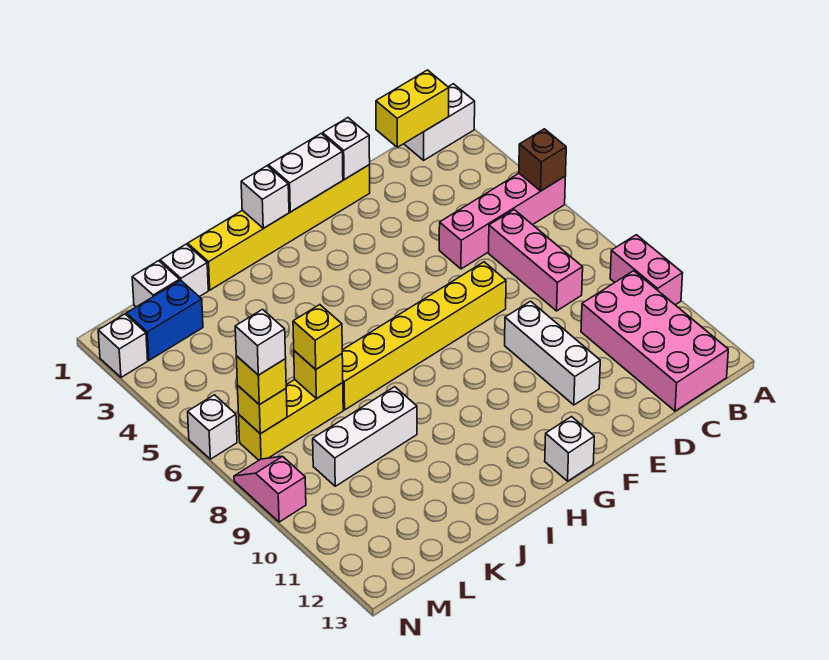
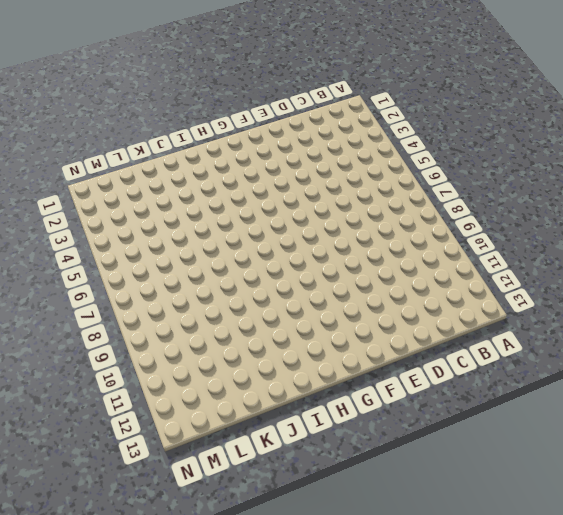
none -> white 1x2 brick [404,84,475,160]
none -> pink 1x4 brick [439,174,565,269]
none -> pink 1x2 brick [610,235,683,305]

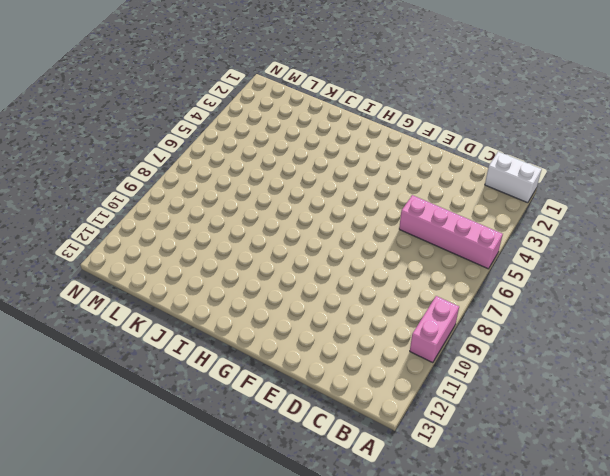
none -> pink 2x4 brick [581,271,728,411]
none -> pink 1x3 brick [489,210,583,311]
none -> yellow 1x6 brick [188,165,370,290]

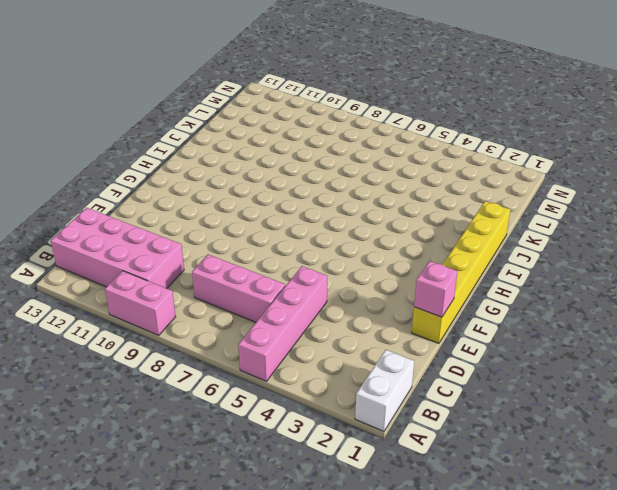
pink 1x1 brick [414,261,457,317] -> white 1x1 brick [323,118,370,179]
none -> yellow 1x6 brick [342,262,506,410]
none -> white 1x3 brick [505,301,600,405]
none -> white 1x1 brick [545,417,594,481]

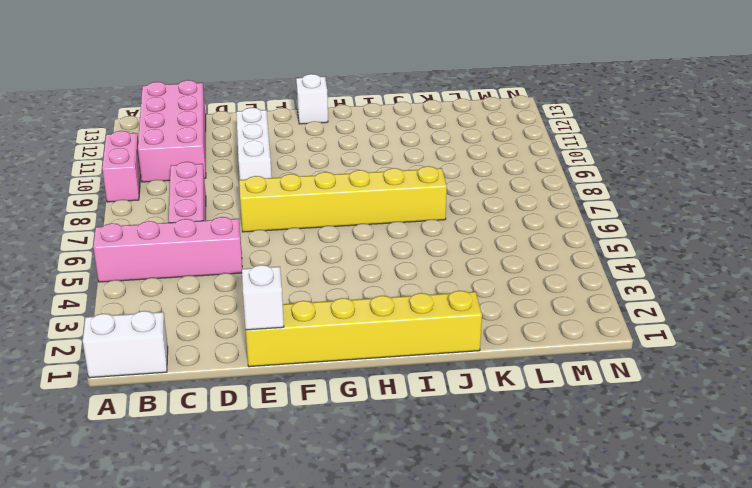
none -> white 1x3 brick [313,387,417,486]
none -> white 1x1 brick [160,244,208,297]
none -> yellow 1x3 brick [239,380,343,460]

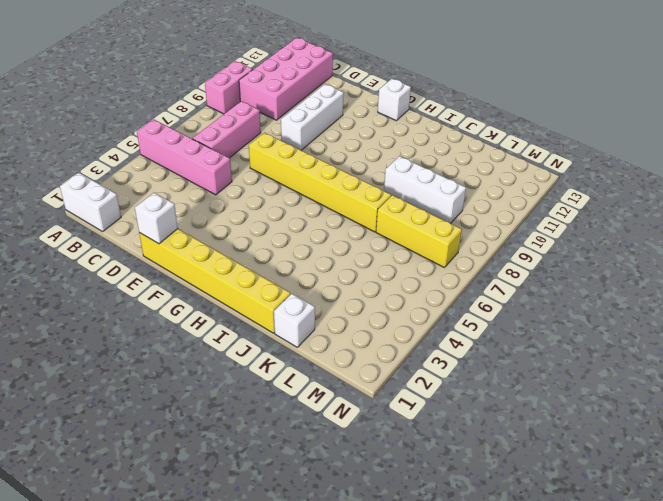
none -> white 1x1 brick [132,261,180,307]
none -> blue 1x2 brick [126,280,203,360]
none -> white 1x1 brick [98,314,148,377]

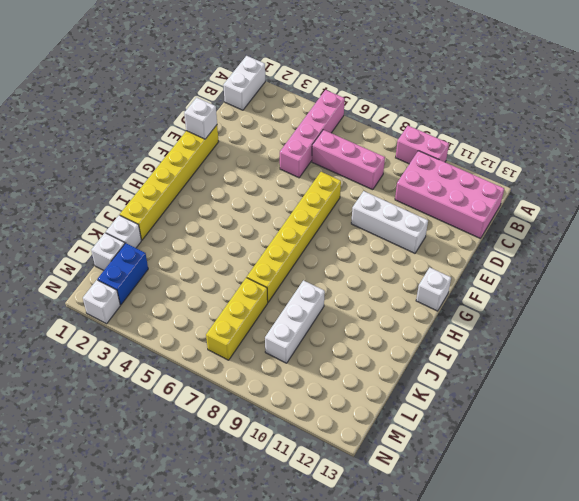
none -> white 1x1 brick [188,395,237,459]
none -> pink 1x2 slope [234,456,306,522]
none -> brown 1x1 brick [519,129,566,191]

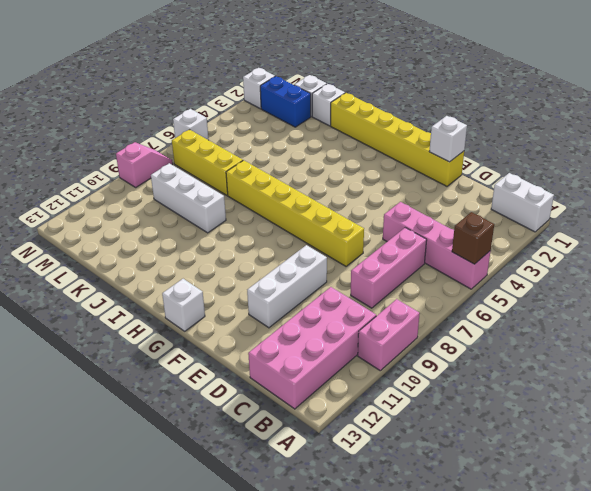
none -> yellow 1x2 brick [376,70,449,147]
none -> white 1x2 brick [268,134,343,212]
none -> white 1x1 brick [241,166,289,228]

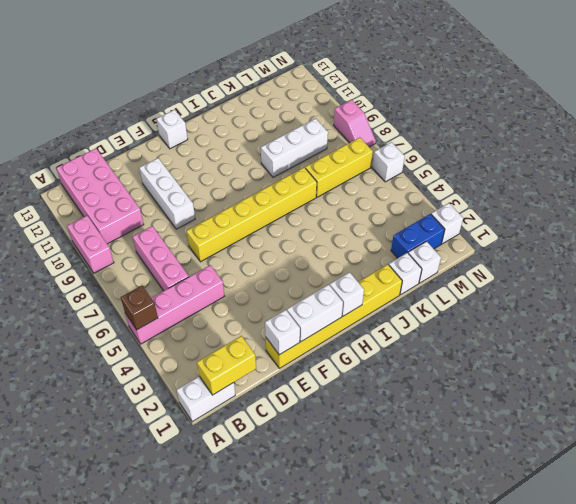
none -> yellow 1x1 brick [294,351,343,399]
none -> yellow 1x1 brick [237,385,287,434]
none -> yellow 1x1 brick [293,305,342,369]

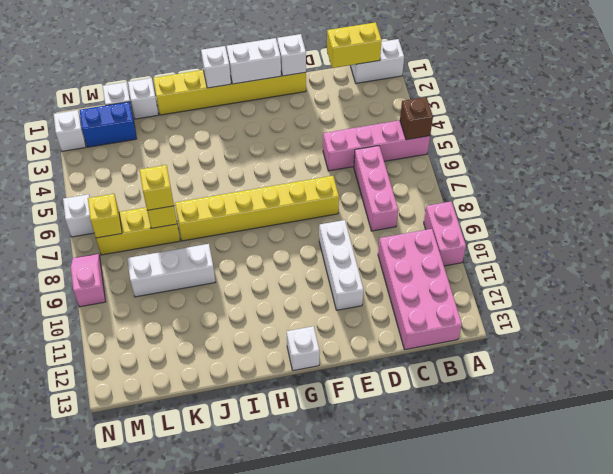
none -> yellow 1x1 brick [236,356,286,405]
none -> white 1x1 brick [235,309,286,375]

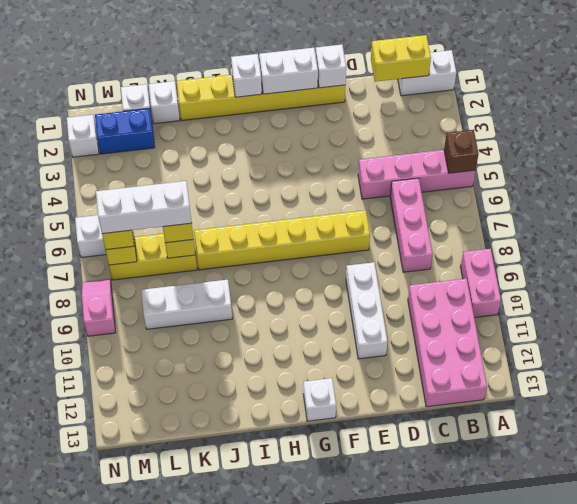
white 1x3 brick [96,181,192,234] -> white 1x1 brick [235,309,286,375]

